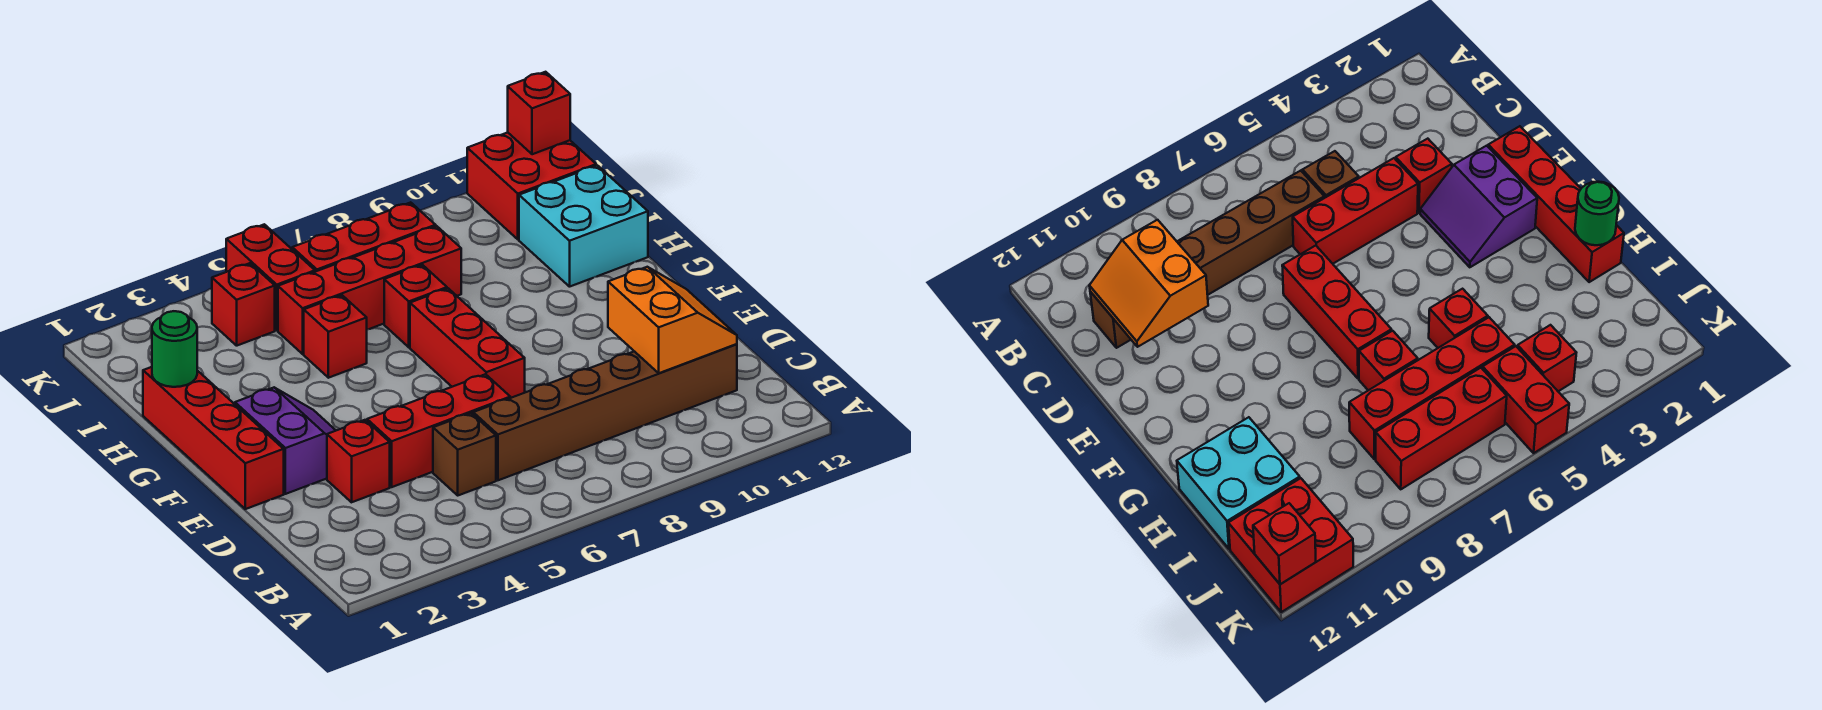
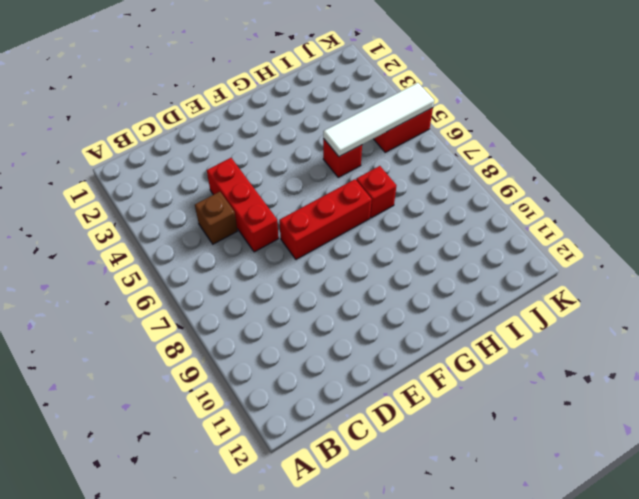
white 1x4 tile [323,83,434,157] -> none
none -> brown 1x6 brick [473,344,737,480]
none -> red 1x1 brick [327,420,390,502]
none -> red 1x4 brick [143,367,284,509]

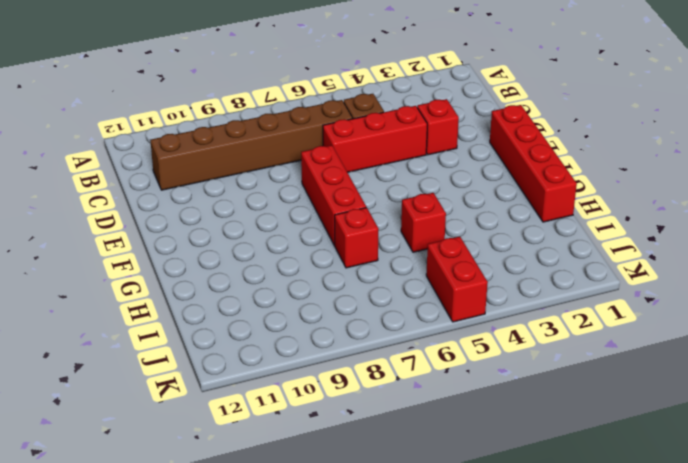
none -> purple 2x2 slope [235,388,336,494]
none -> cyan 2x2 brick [519,165,648,287]
none -> red 1x4 brick [278,226,461,354]

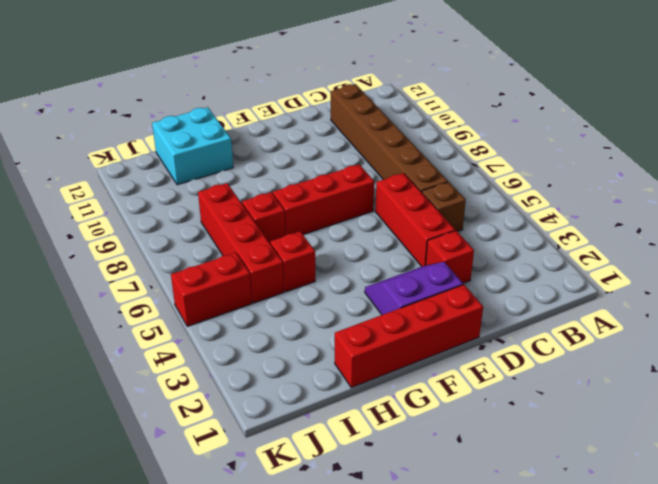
none -> red 1x1 brick [212,263,275,346]
none -> red 1x3 brick [292,202,436,272]
none -> red 2x2 brick [467,133,596,239]

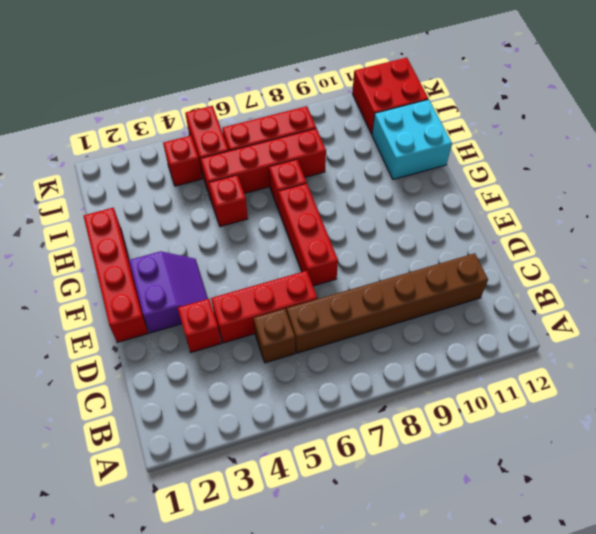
none -> orange 2x2 slope [608,267,737,373]
none -> green 1x1 round brick [152,311,197,387]
none -> red 1x1 brick [508,72,570,154]

